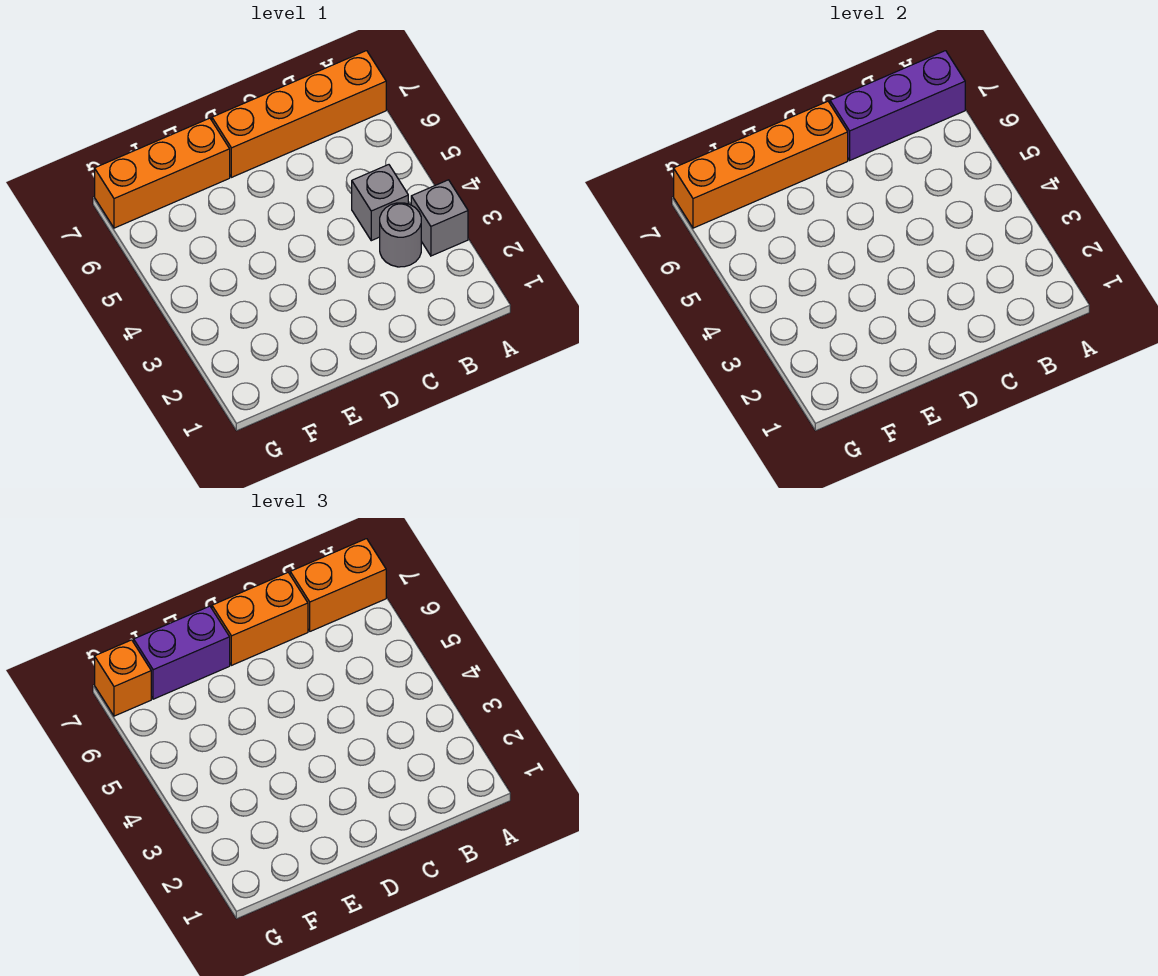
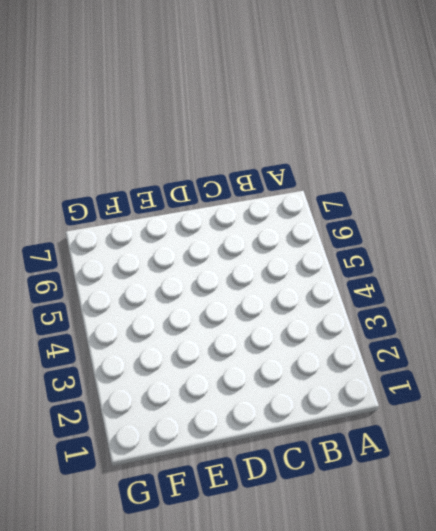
none -> grey 1x1 brick [411,180,468,256]
none -> orange 1x4 brick [212,51,386,177]

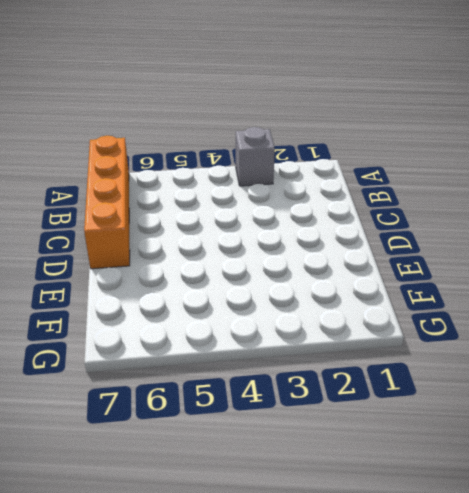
none -> grey 1x1 round brick [380,203,421,267]
none -> grey 1x1 brick [352,165,408,241]

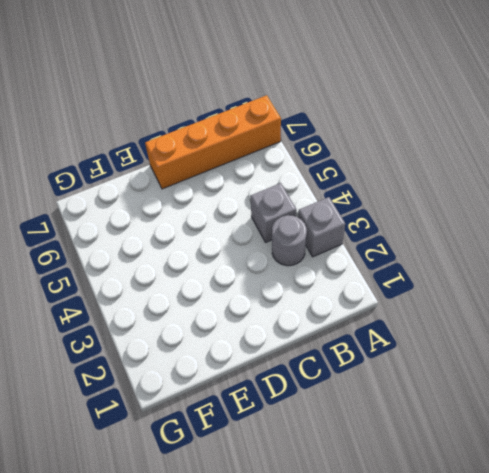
none -> orange 1x3 brick [95,118,230,228]
none -> purple 1x3 brick [830,51,965,160]

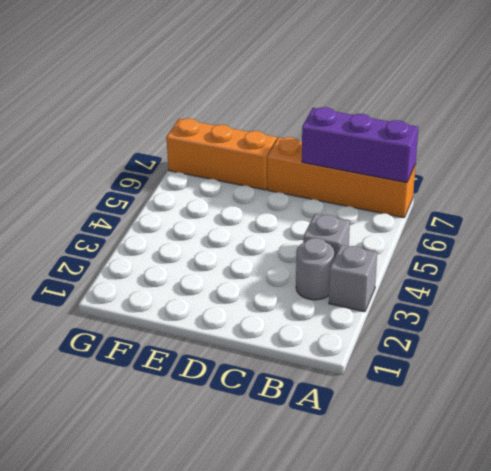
none -> orange 1x4 brick [674,101,848,228]
none -> orange 1x2 brick [290,539,386,631]

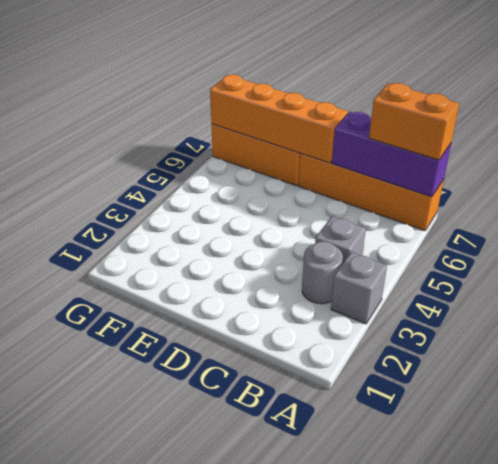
none -> orange 1x2 brick [212,573,308,665]
none -> purple 1x2 brick [134,606,230,699]

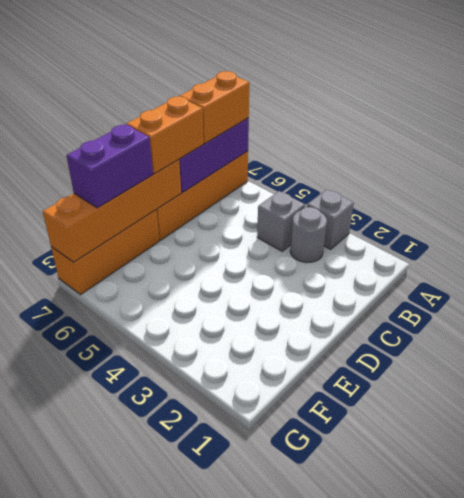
none -> orange 1x1 brick [95,640,151,716]

